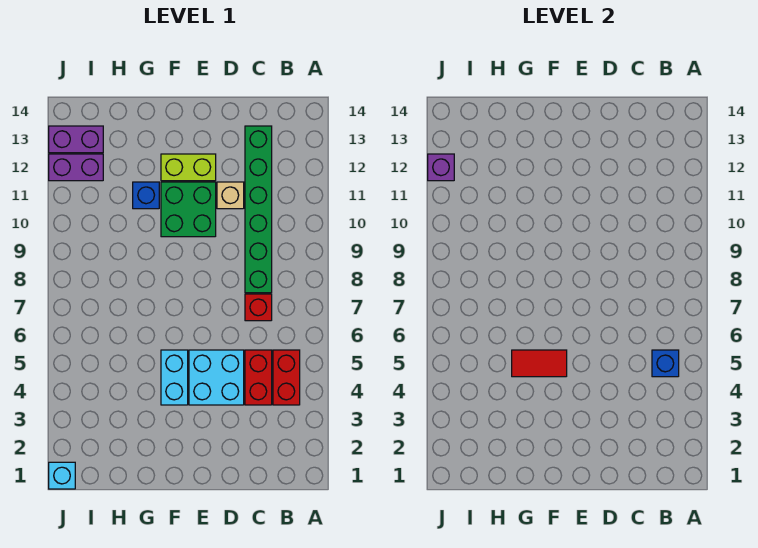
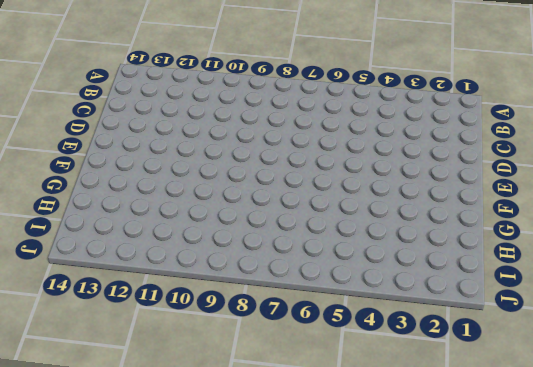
none -> red 1x2 brick [273,350,300,405]
none -> red 1x2 brick [245,350,272,405]
none -> red 1x1 brick [245,294,272,321]

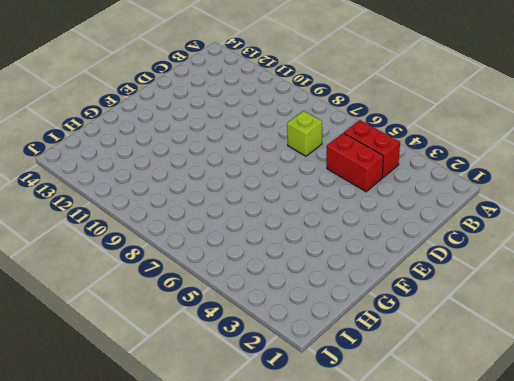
lime 1x1 brick [287,111,322,156] -> red 1x1 brick [245,294,272,321]
none -> green 1x6 brick [245,126,272,293]
none -> cyan 2x2 brick [189,350,244,405]
none -> tan 1x1 brick [217,182,244,209]

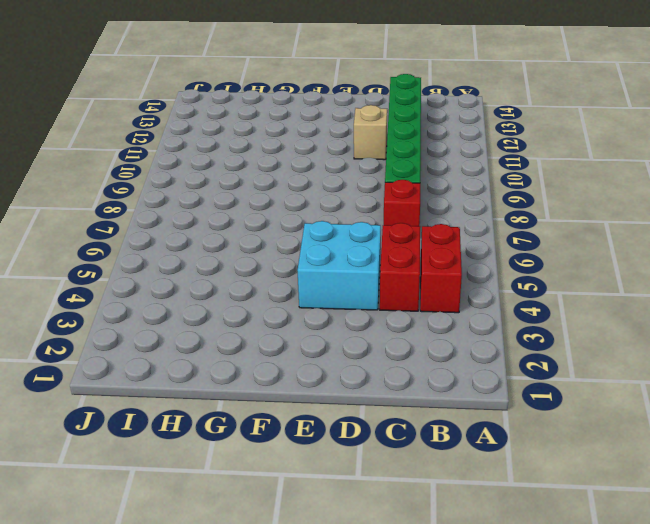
none -> green 2x2 brick [161,182,216,237]
none -> lime 1x2 brick [161,154,216,181]
none -> cyan 1x2 brick [161,350,188,405]

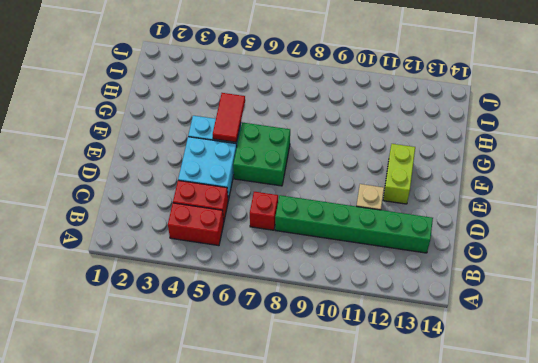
green 2x2 brick [233,122,290,186] -> green 2x2 brick moved to [161,182,216,237]
none -> blue 1x1 brick [133,182,159,209]
none -> purple 1x2 brick [49,154,103,181]
none -> purple 1x2 brick [49,126,103,153]

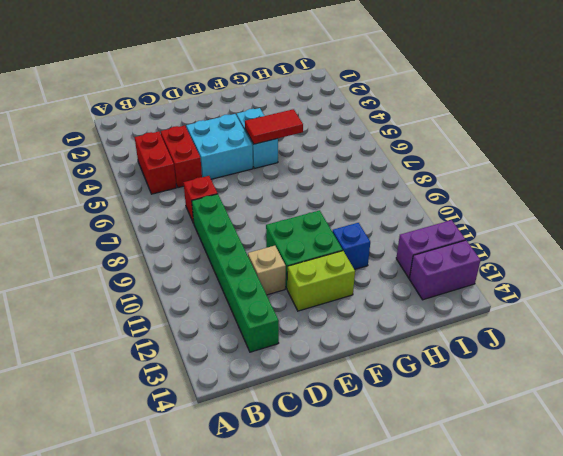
none -> cyan 1x1 brick [49,462,75,489]
none -> blue 1x1 brick [652,350,679,377]
none -> purple 1x1 brick [428,154,454,181]

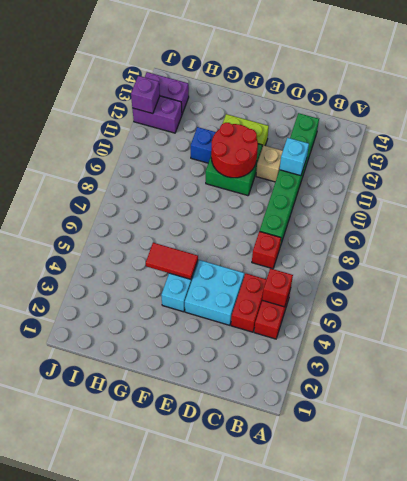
red 1x1 brick [262,268,293,307] -> blue 1x1 brick [652,350,679,377]
cyan 1x1 brick [280,138,309,176] -> cyan 1x1 brick moved to [49,462,75,489]
red 2x2 round brick [211,123,258,178] -> none

